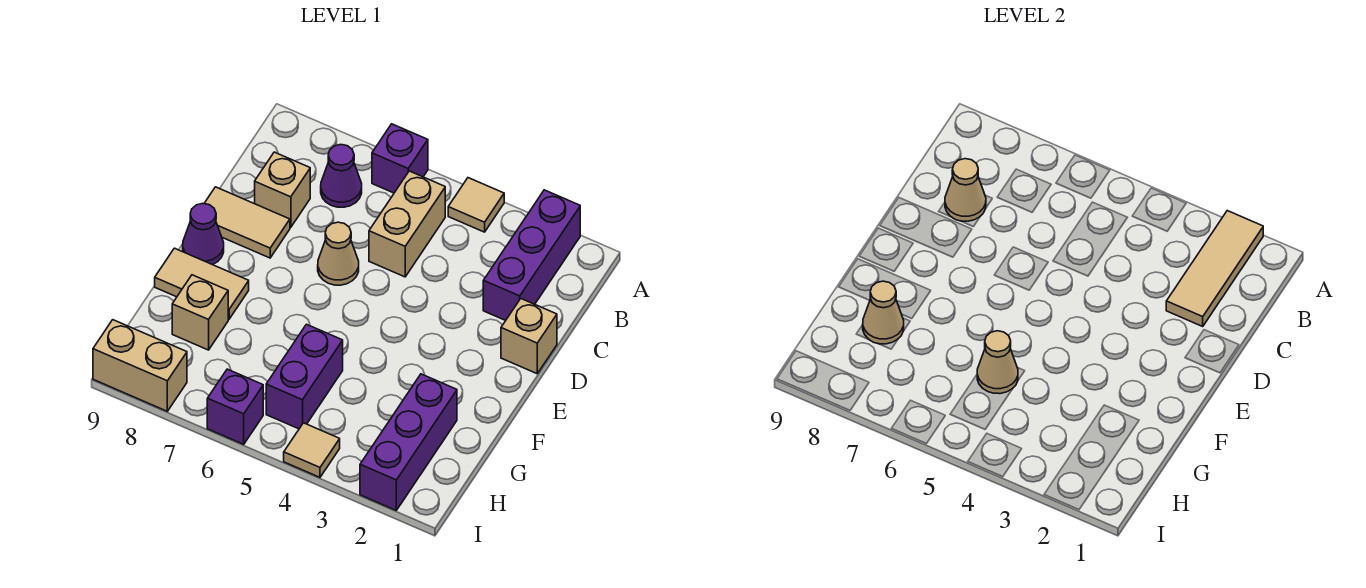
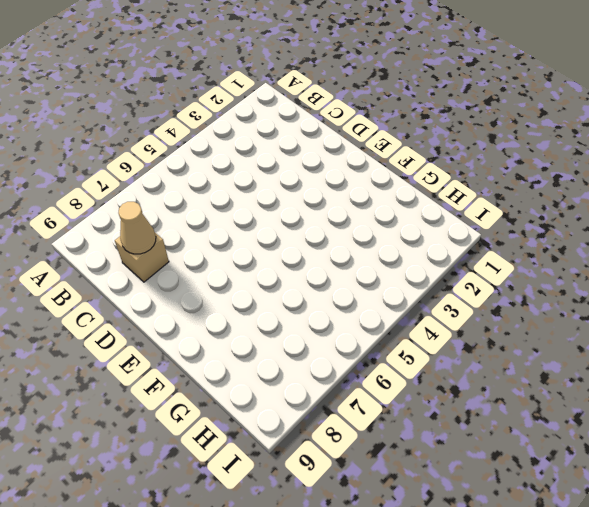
none -> purple 1x3 brick [483,190,580,321]
none -> tan 1x1 tile [448,178,504,232]
none -> purple 1x1 brick [372,124,428,193]

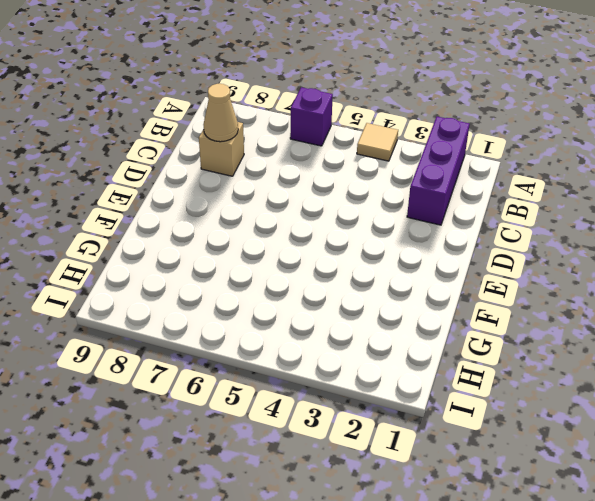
none -> tan 1x2 brick [369,171,445,277]
none -> purple 1x1 cone [321,145,362,207]
none -> tan 1x1 brick [501,299,557,374]

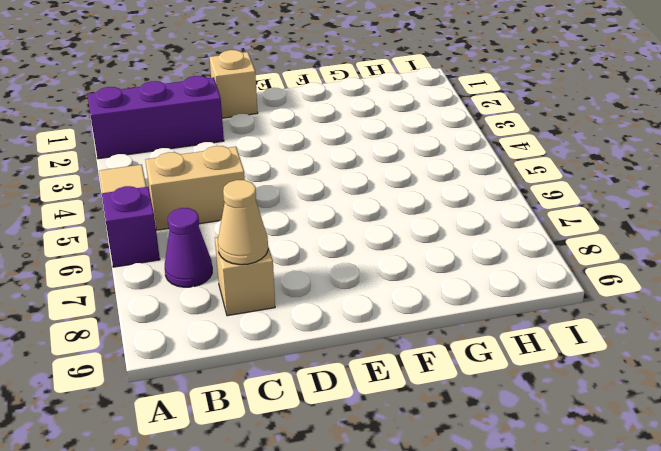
none -> tan 1x1 cone [318,222,359,285]
none -> tan 1x2 tile [204,187,290,258]
none -> purple 1x1 cone [183,203,224,265]

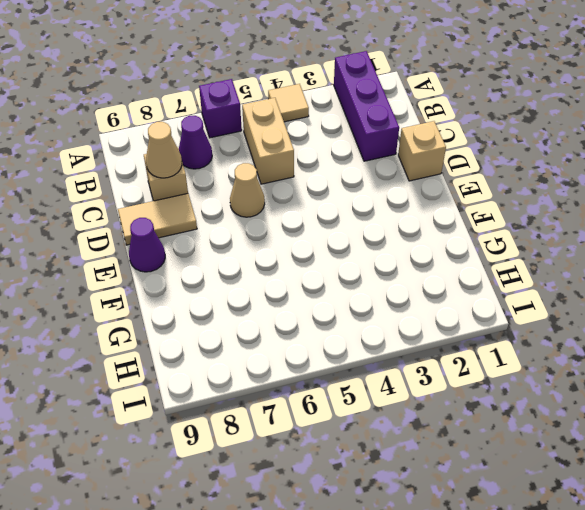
none -> tan 1x2 tile [155,248,249,319]
none -> purple 1x3 brick [360,374,457,510]
none -> purple 1x2 brick [266,324,343,429]

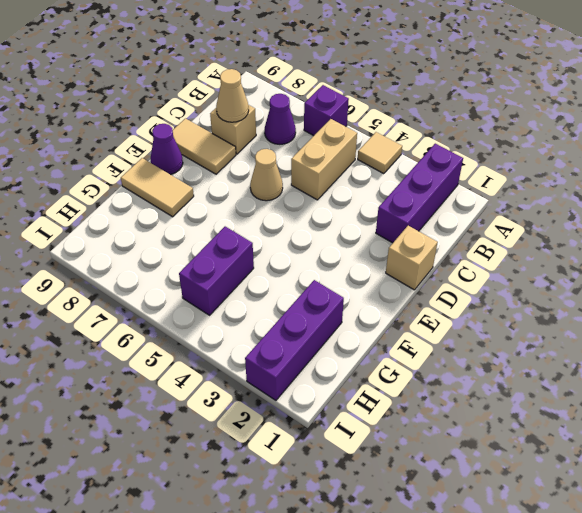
none -> tan 1x1 brick [172,275,228,350]
none -> tan 1x1 tile [284,423,340,477]
none -> purple 1x1 brick [207,369,263,444]

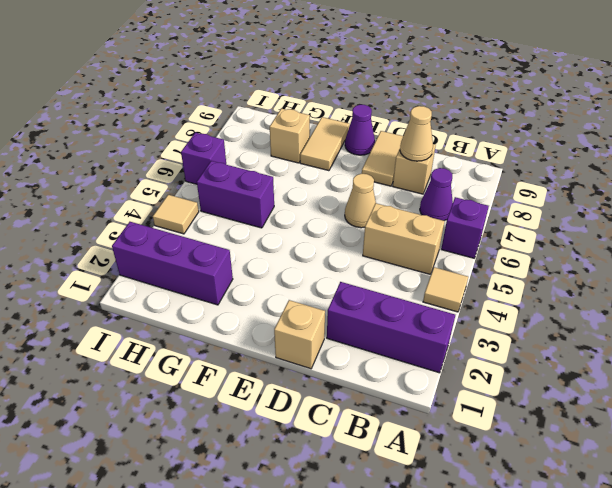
none -> tan 1x2 brick [93,320,187,411]
none -> tan 1x3 tile [1166,211,1263,326]
none -> tan 1x1 cone [977,331,1018,394]

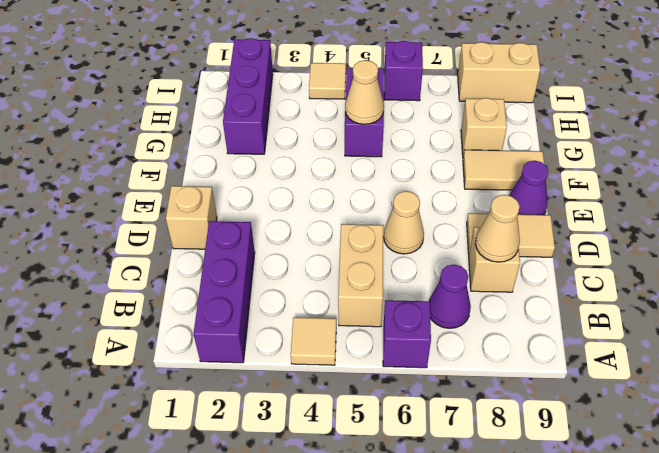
none -> tan 1x3 tile [1166,211,1263,326]
none -> tan 1x1 cone [863,281,904,344]

